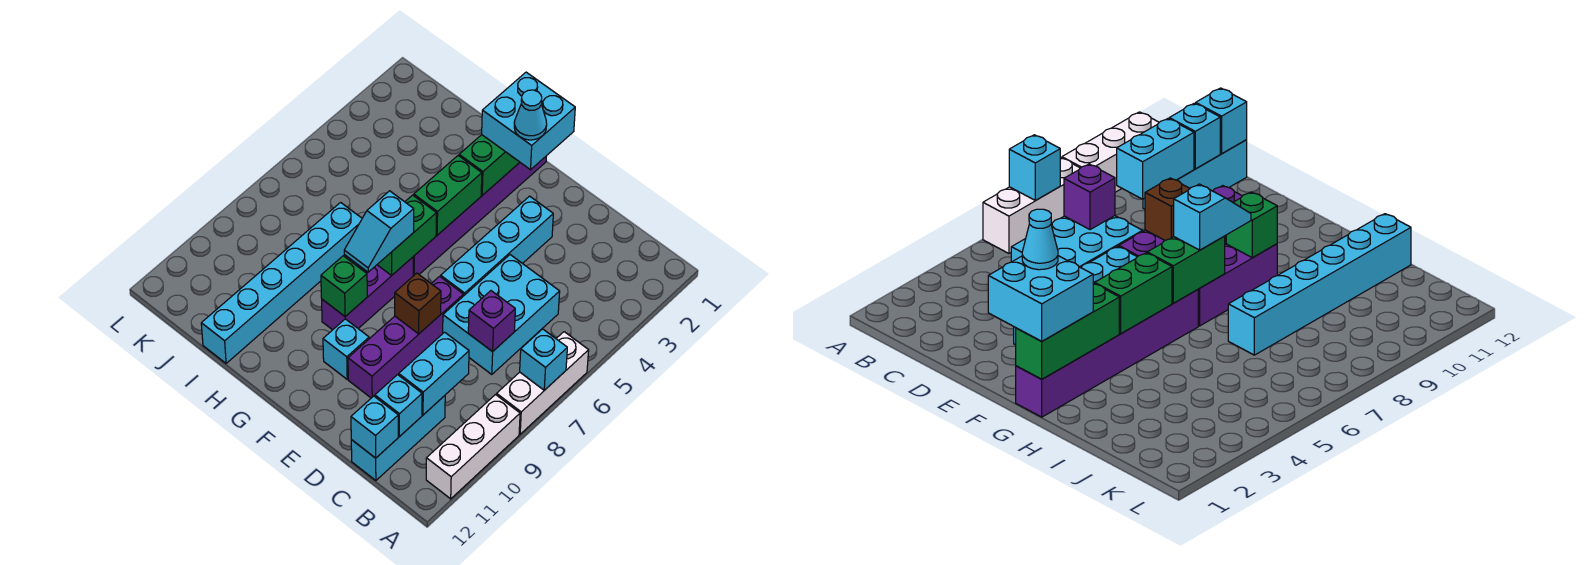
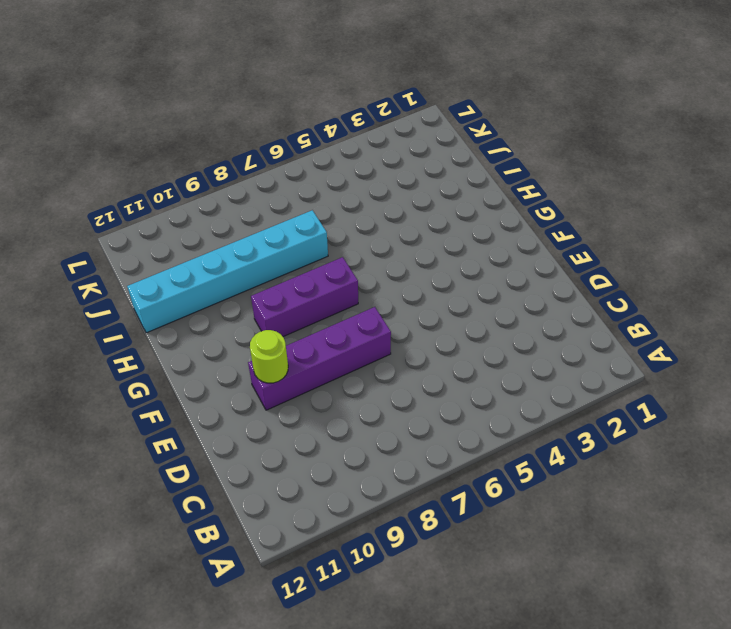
lime 1x1 round brick [250,330,288,383] -> none
none -> white 1x3 brick [497,332,589,434]
none -> white 1x3 brick [426,395,520,499]
none -> cyan 2x3 brick [443,255,560,375]

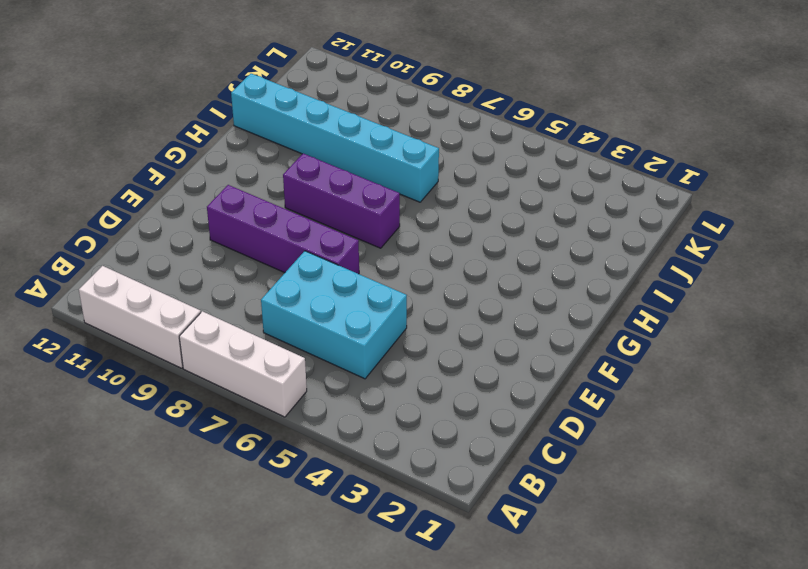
none -> cyan 1x3 brick [351,396,445,481]
none -> cyan 1x4 brick [441,196,553,295]
none -> cyan 1x1 brick [323,319,369,379]

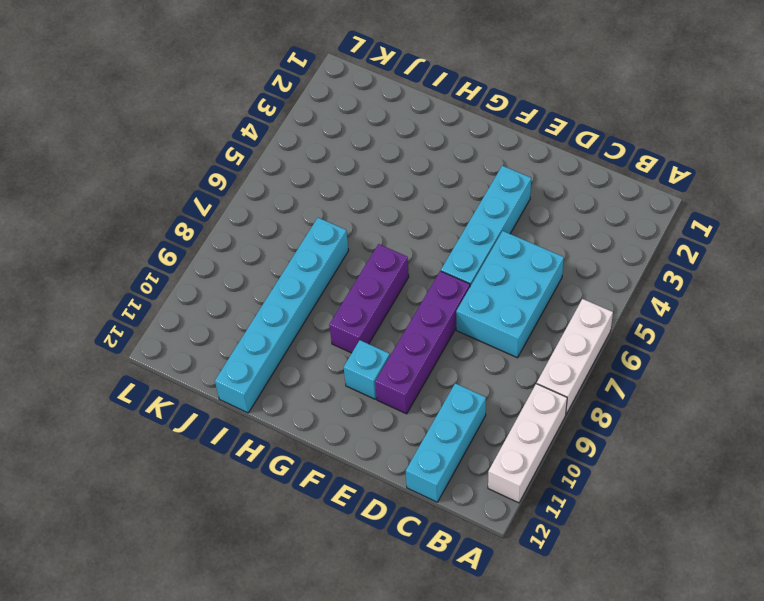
none -> purple 1x6 brick [413,157,546,276]
none -> cyan 1x1 brick [520,329,567,390]
none -> purple 1x1 brick [468,291,515,352]

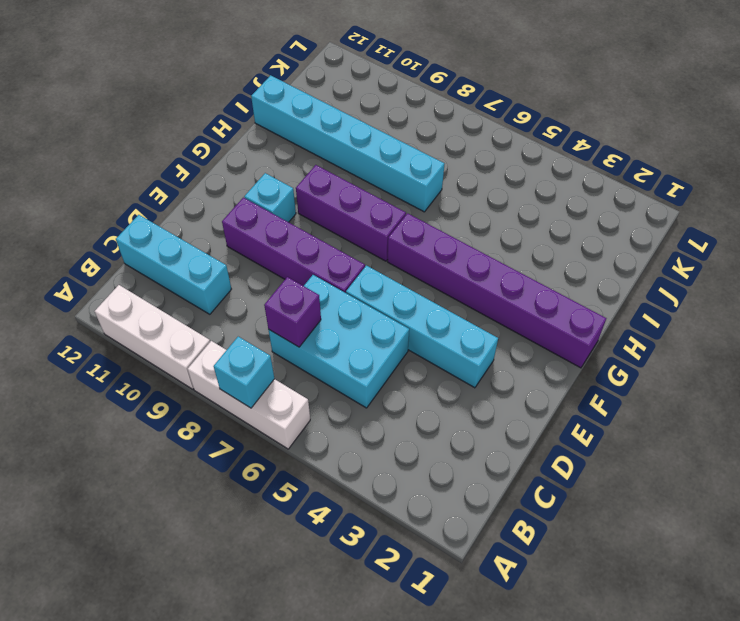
none -> cyan 1x2 brick [399,332,469,415]
none -> cyan 1x1 brick [375,375,422,436]
none -> cyan 1x1 brick [351,396,398,458]

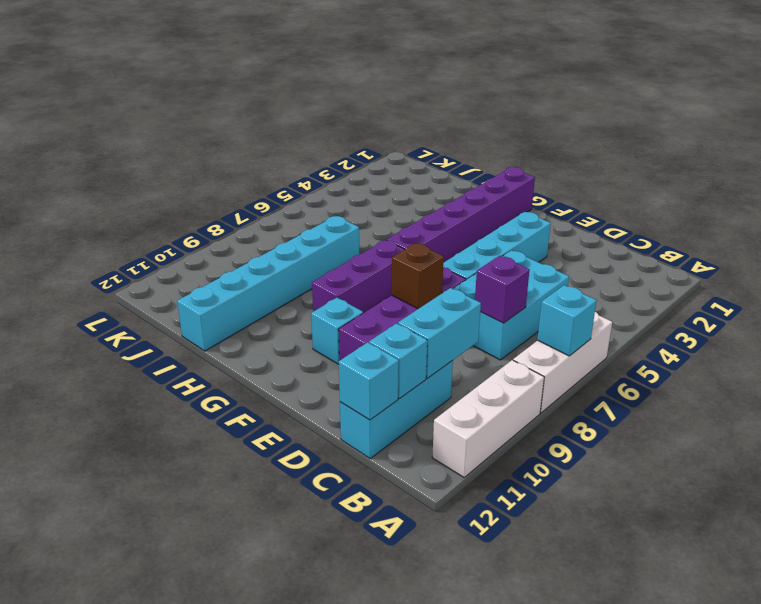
none -> green 1x3 brick [459,135,520,195]
none -> green 1x2 brick [414,156,482,235]
none -> green 1x2 brick [377,195,436,275]

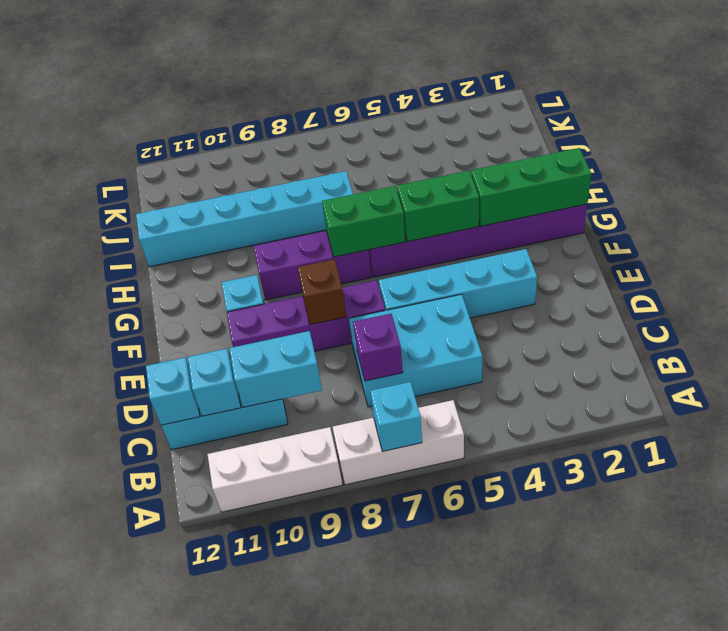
none -> green 1x1 brick [321,256,367,316]
none -> cyan 2x2 brick [482,72,575,170]
none -> cyan 1x2 slope [344,191,414,272]

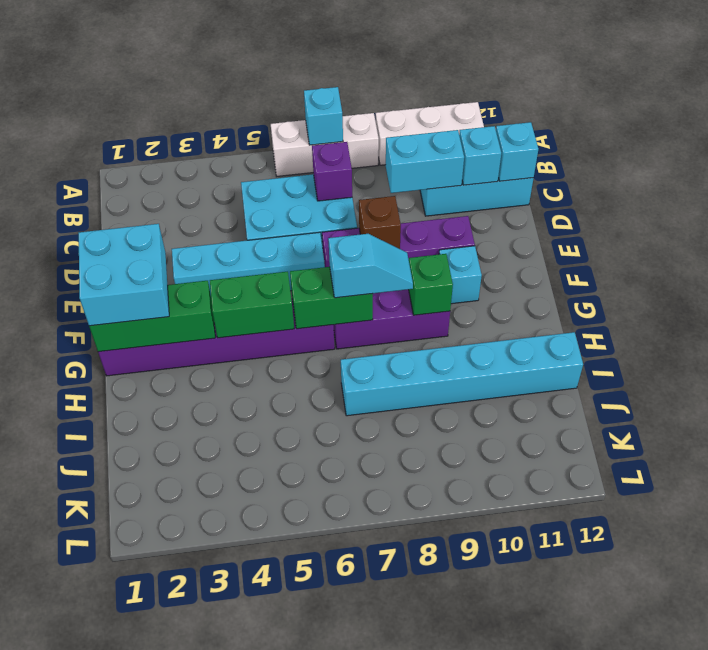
none -> cyan 1x1 cone [514,90,547,140]

